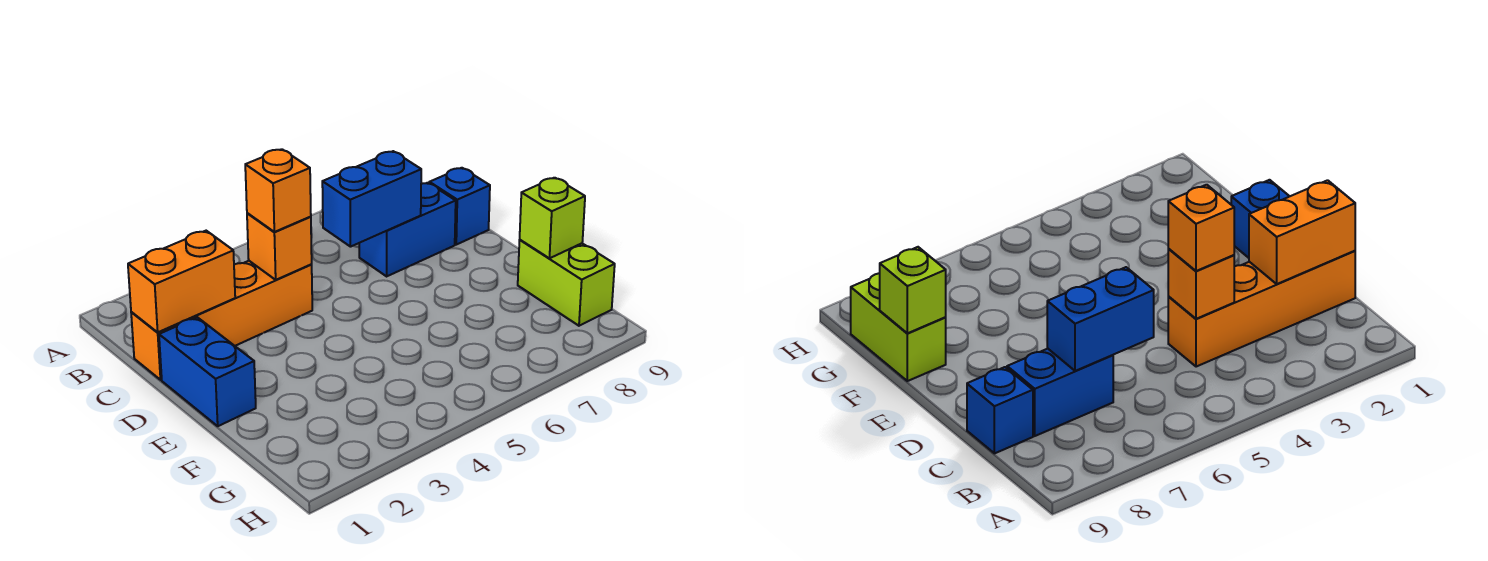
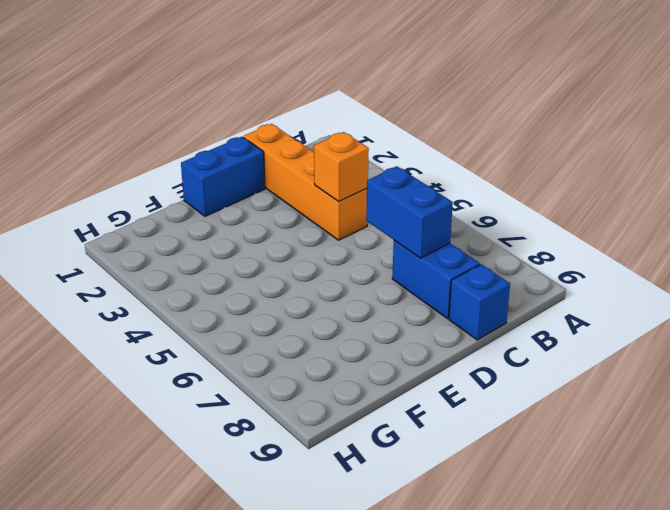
none -> lime 1x2 brick [518,240,615,326]
none -> orange 1x2 brick [128,231,235,332]

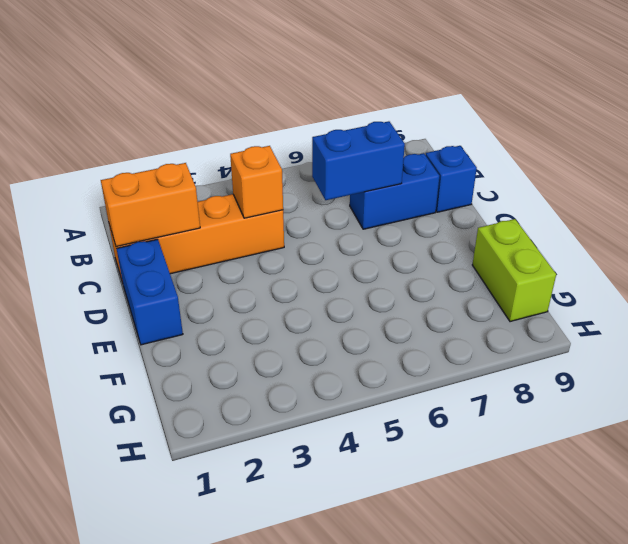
none -> lime 1x1 brick [520,178,585,258]
none -> orange 1x1 brick [245,149,311,232]

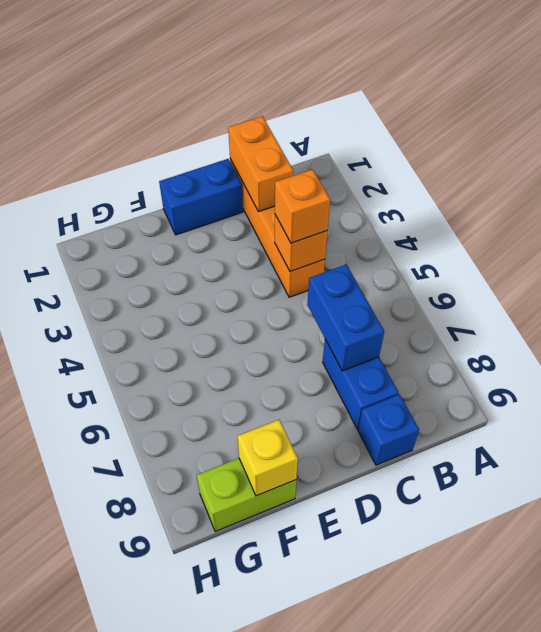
yellow 1x1 brick [238,420,298,496] -> lime 1x1 brick [520,178,585,258]

